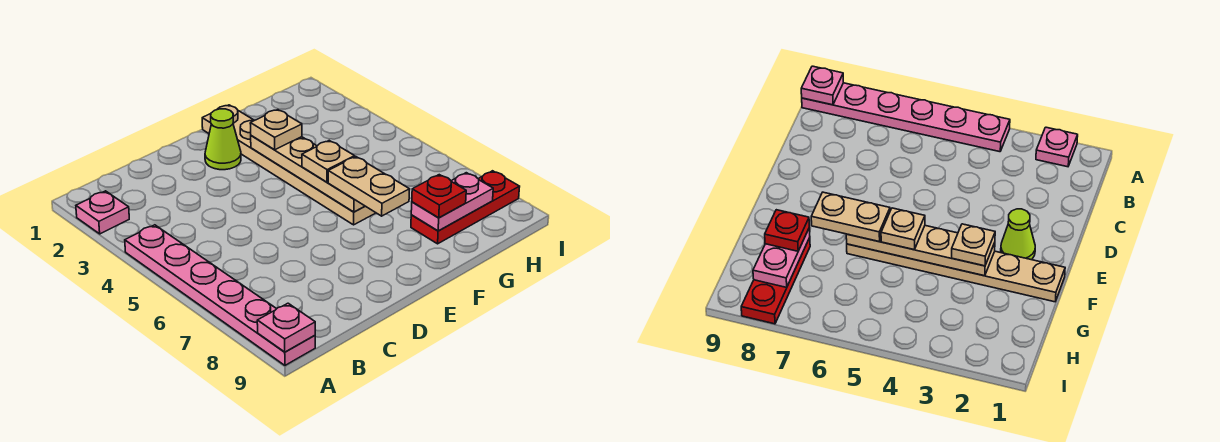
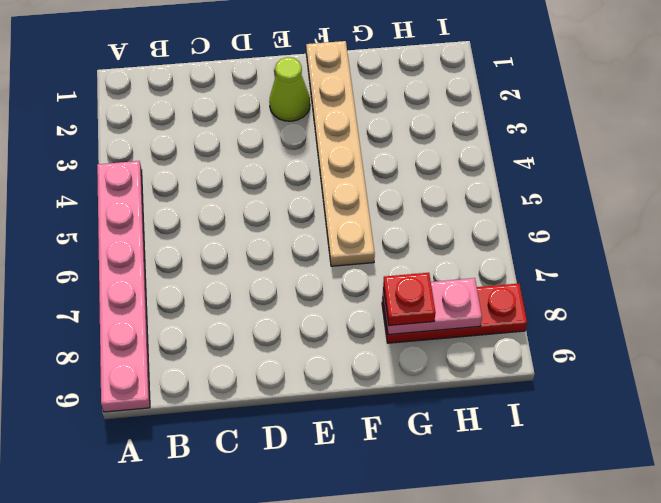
none -> pink 1x1 plate [76,191,129,234]
none -> pink 1x1 plate [257,303,315,352]
none -> tan 1x4 plate [251,136,364,212]

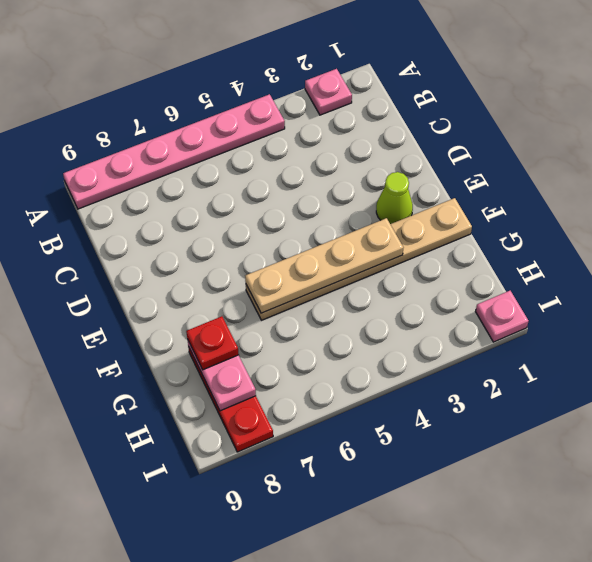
pink 1x1 plate [476,291,529,342] -> pink 1x1 plate moved to [257,303,315,352]
none -> tan 1x1 plate [250,110,302,150]
none -> tan 1x1 plate [302,141,355,182]
none -> tan 1x2 plate [328,157,410,216]

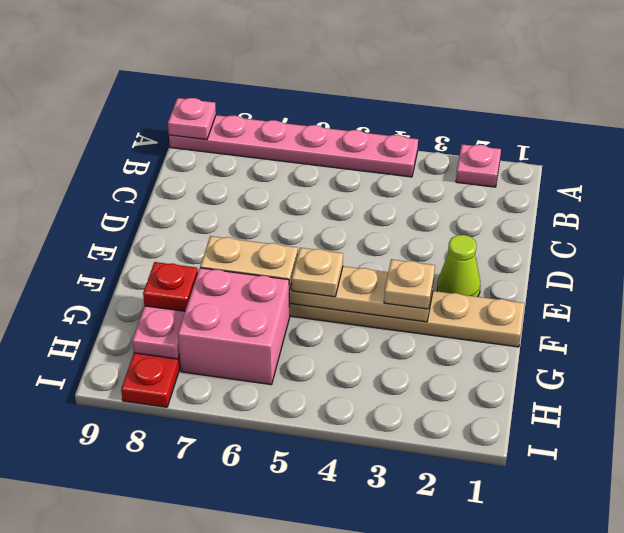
pink 2x2 brick [178,268,290,385] -> none

